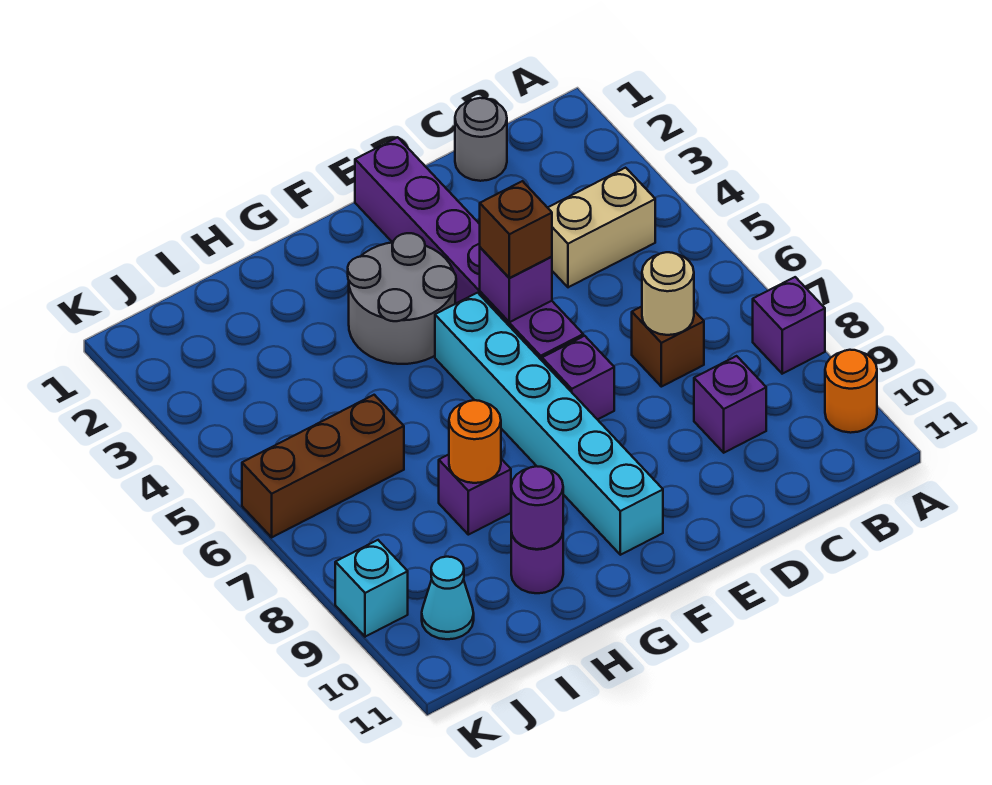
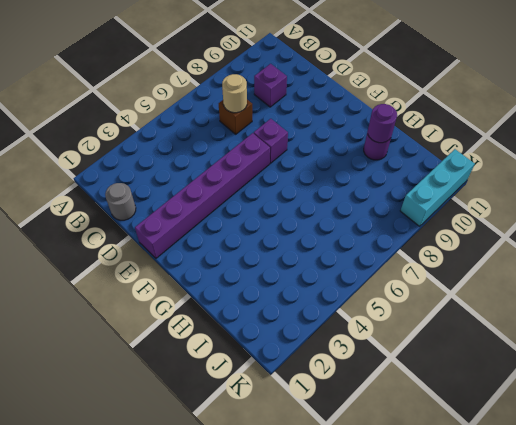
cyan 1x3 brick [400,149,475,226] -> cyan 1x1 brick [335,540,408,637]
none -> purple 1x1 brick [753,277,825,374]
none -> orange 1x1 round brick [825,350,877,433]
none -> tan 1x2 brick [548,168,655,287]

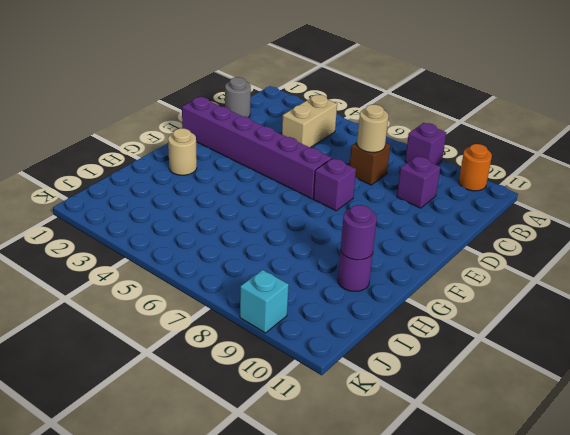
tan 1x1 round brick [168,128,197,175] -> none
none -> grey 2x2 round brick [348,233,456,364]
none -> cyan 1x6 brick [435,293,663,555]
none -> purple 1x1 brick [439,455,511,535]

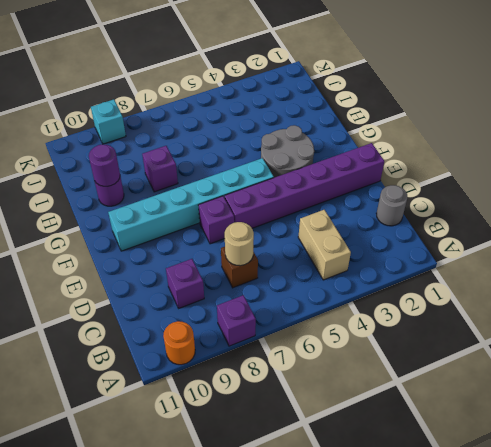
none -> brown 1x3 brick [242,395,404,537]
none -> cyan 1x1 cone [422,557,474,639]
none -> purple 1x1 brick [480,247,552,322]

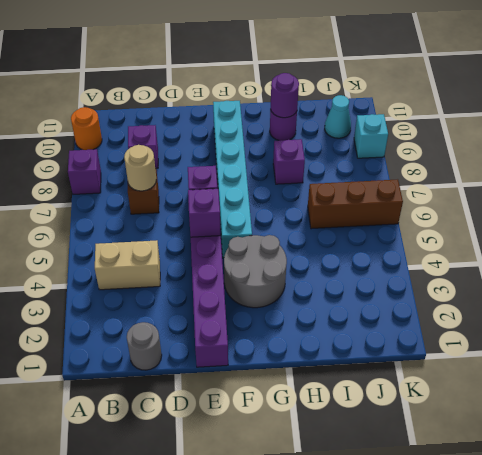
none -> orange 1x1 round brick [449,400,501,483]
none -> brown 1x1 brick [480,181,552,278]

